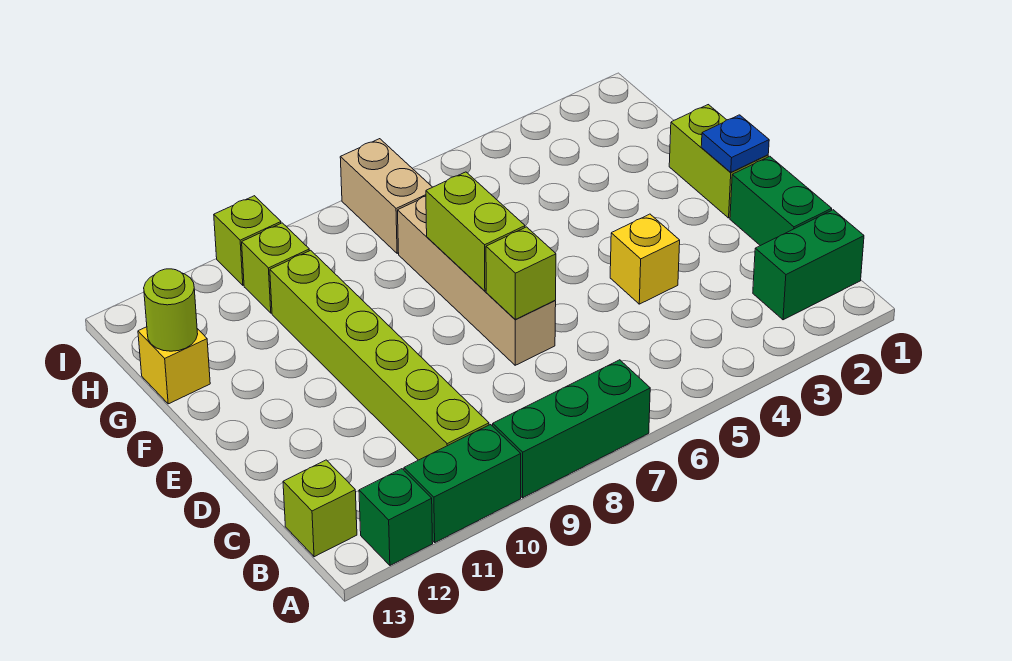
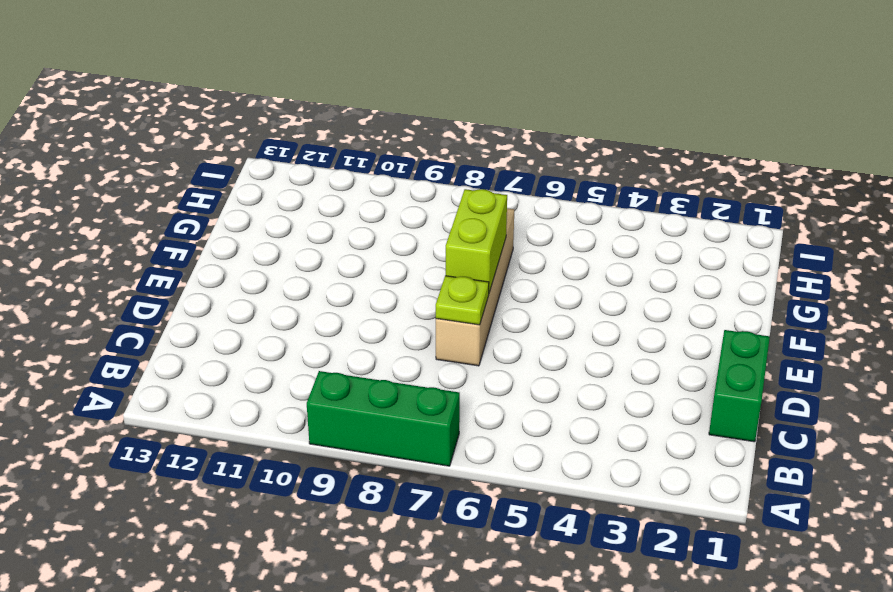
lime 1x1 plate [436,276,489,325] -> lime 1x1 brick [486,227,556,319]
none -> green 1x2 brick [404,425,521,542]
none -> green 1x1 brick [359,469,433,565]
none -> green 1x2 brick [753,210,864,320]

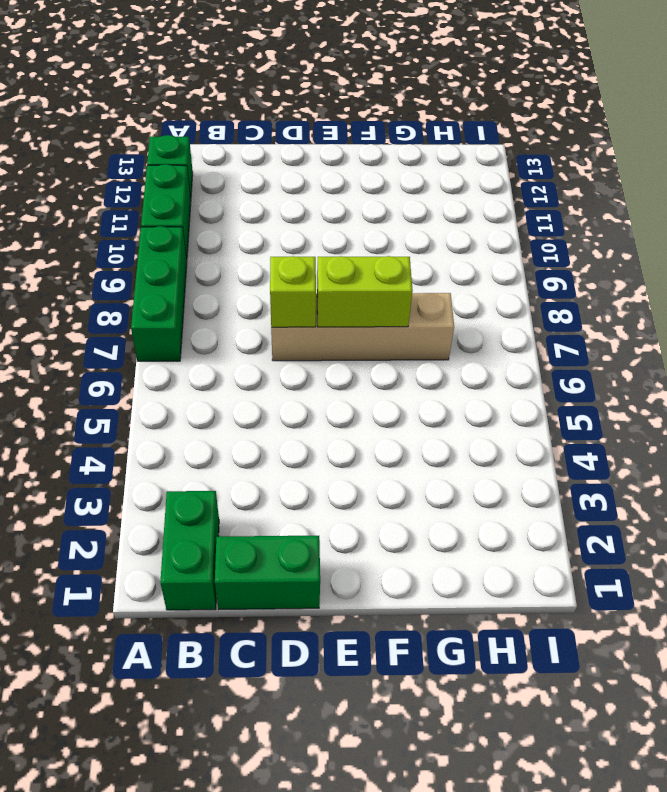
none -> lime 1x6 brick [270,250,489,460]
none -> lime 1x1 brick [283,460,357,557]
none -> yellow 1x1 brick [610,214,680,304]

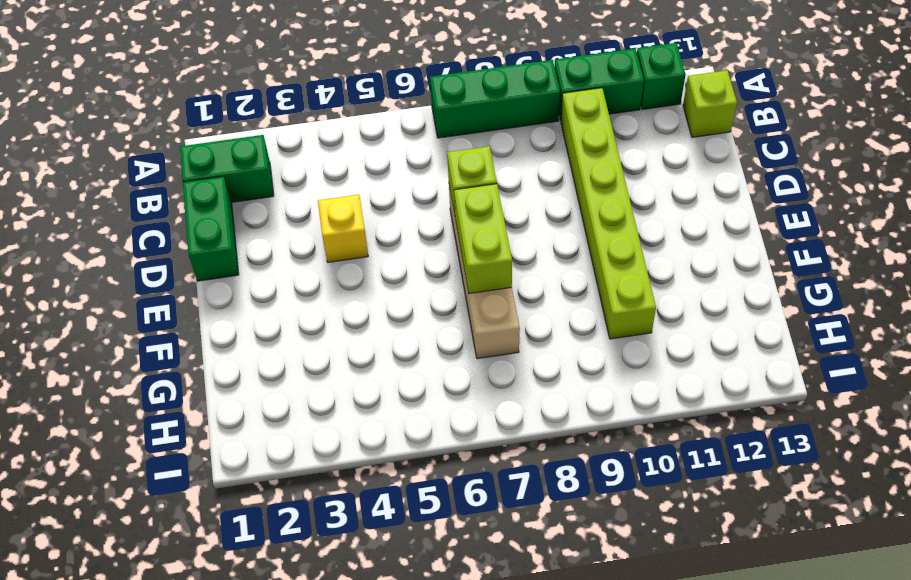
none -> lime 1x2 brick [669,105,768,218]
none -> yellow 1x1 brick [138,327,210,404]
none -> tan 1x2 brick [340,139,432,253]

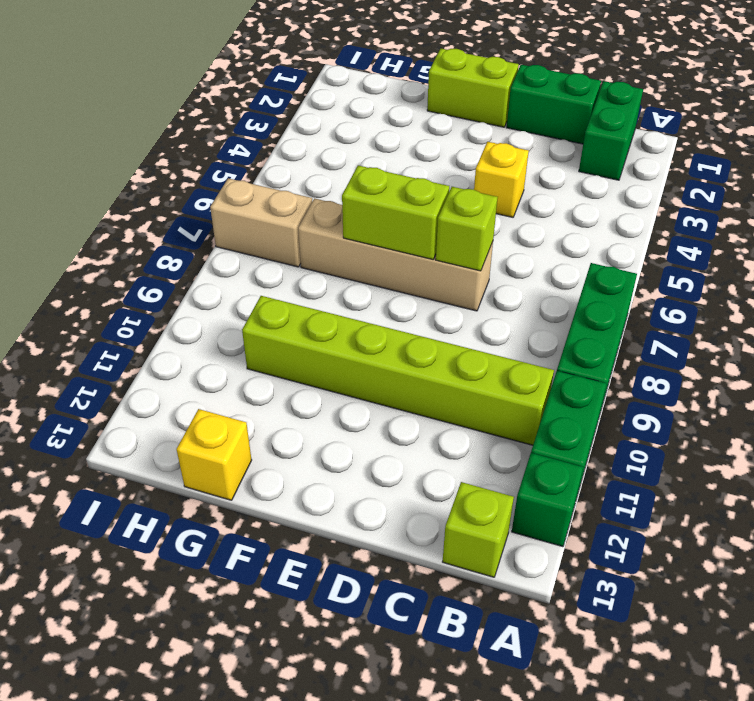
none -> lime 1x1 brick [242,223,309,313]
none -> lime 1x1 brick [214,196,281,285]
none -> blue 1x1 plate [701,115,769,172]

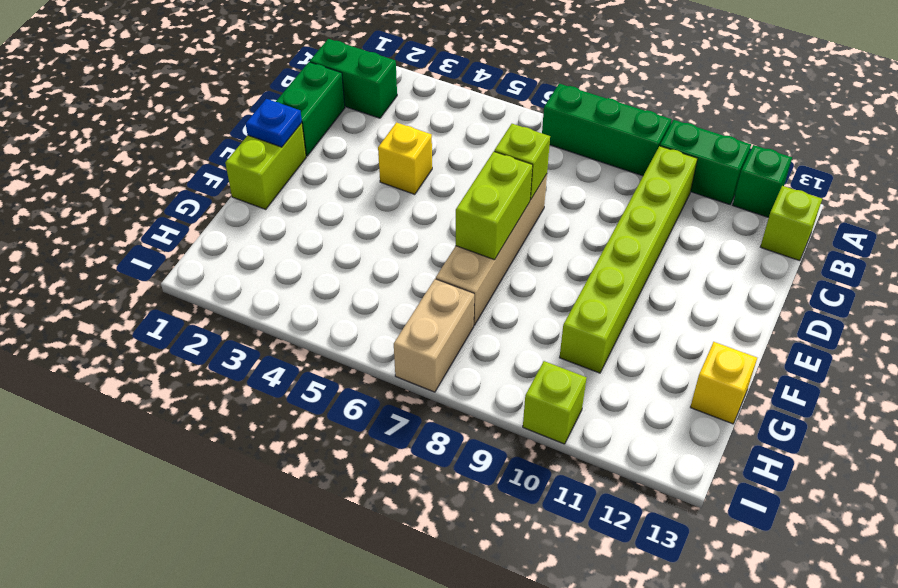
none -> lime 1x1 brick [242,223,309,313]
none -> lime 1x1 round brick [144,269,198,351]

